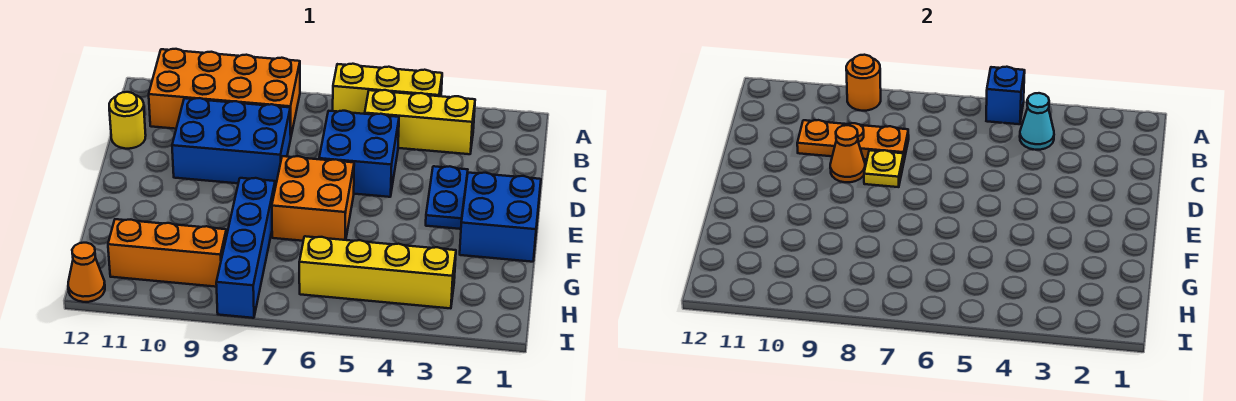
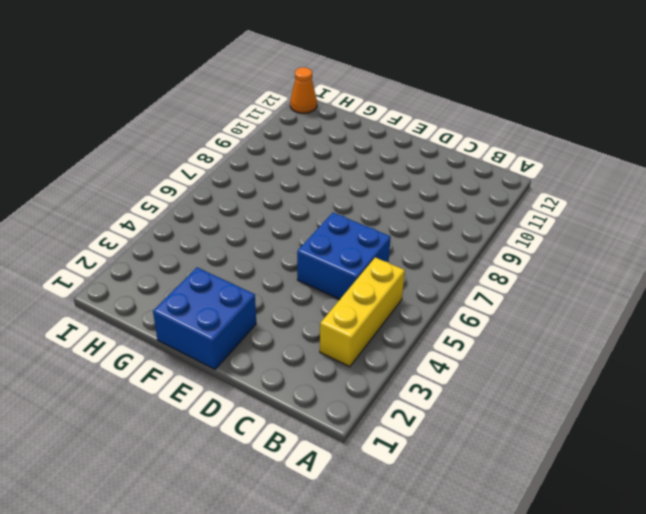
none -> yellow 1x3 brick [333,64,442,114]
none -> orange 2x4 brick [149,49,300,135]
none -> blue 2x3 brick [172,98,291,187]

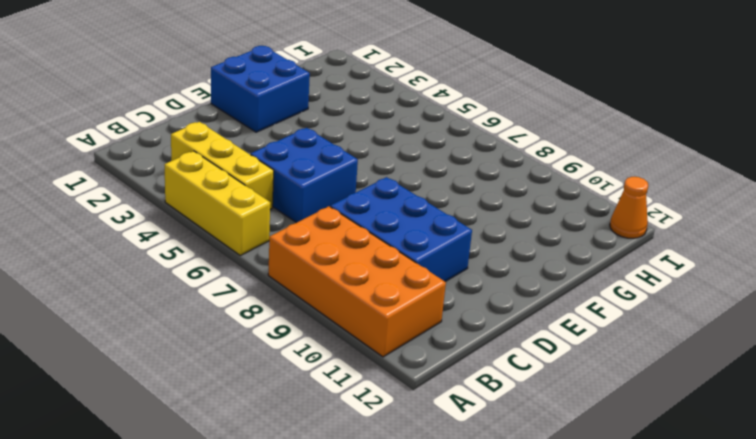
none -> yellow 1x1 round brick [109,92,146,149]
none -> blue 1x2 plate [426,166,468,229]
none -> orange 2x2 brick [272,156,354,241]

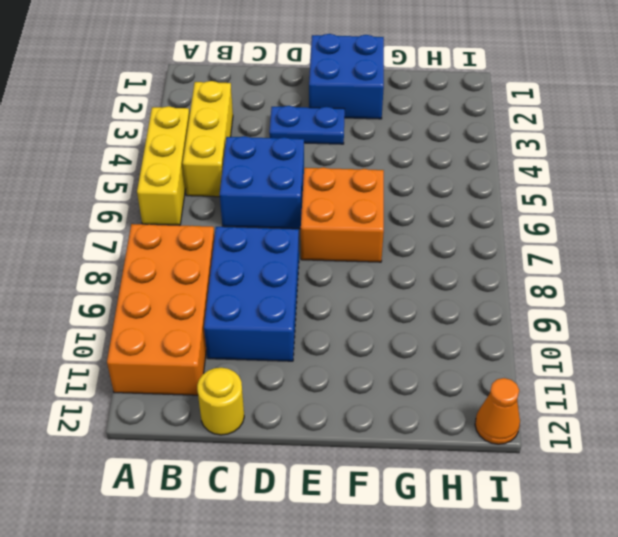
none -> blue 1x4 brick [216,178,275,318]
none -> yellow 1x4 brick [299,236,456,308]
none -> orange 1x3 brick [108,219,227,287]

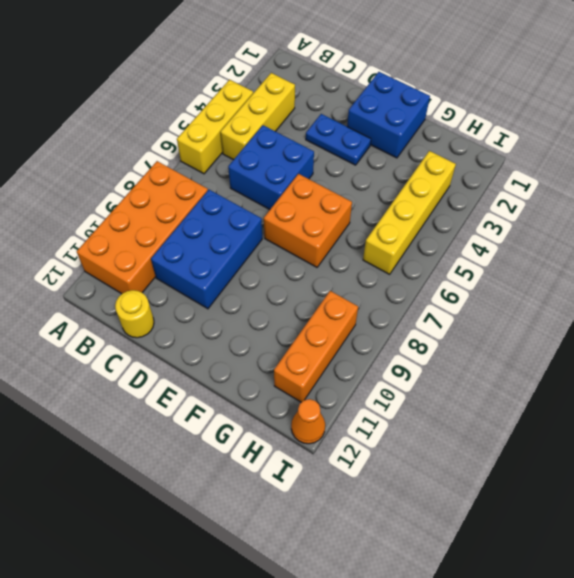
none -> blue 1x4 brick [216,178,275,318]
none -> blue 1x1 brick [986,67,1025,124]
none -> orange 1x1 round brick [846,55,881,111]

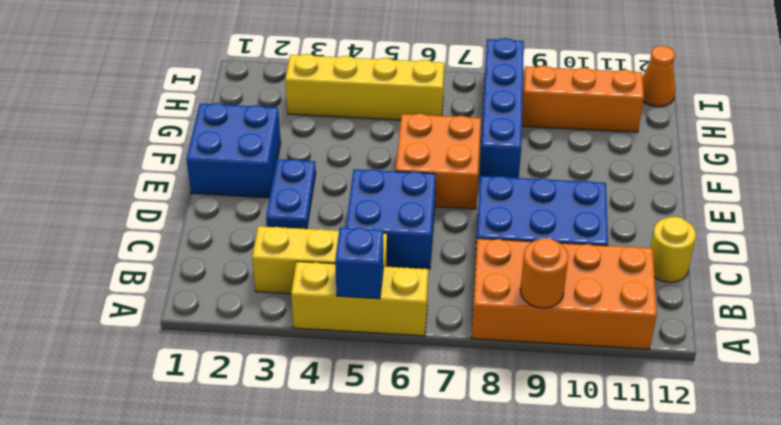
none -> cyan 1x1 cone [1020,93,1054,150]
none -> orange 1x3 plate [797,120,909,160]
none -> yellow 1x1 plate [864,150,904,187]

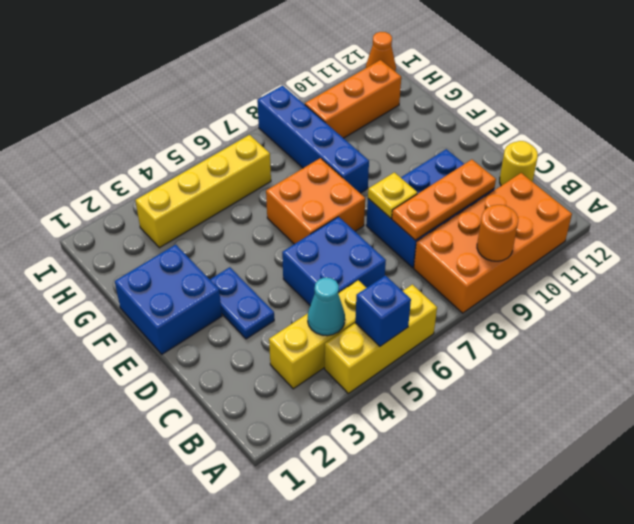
none -> orange 1x1 cone [830,125,865,182]

